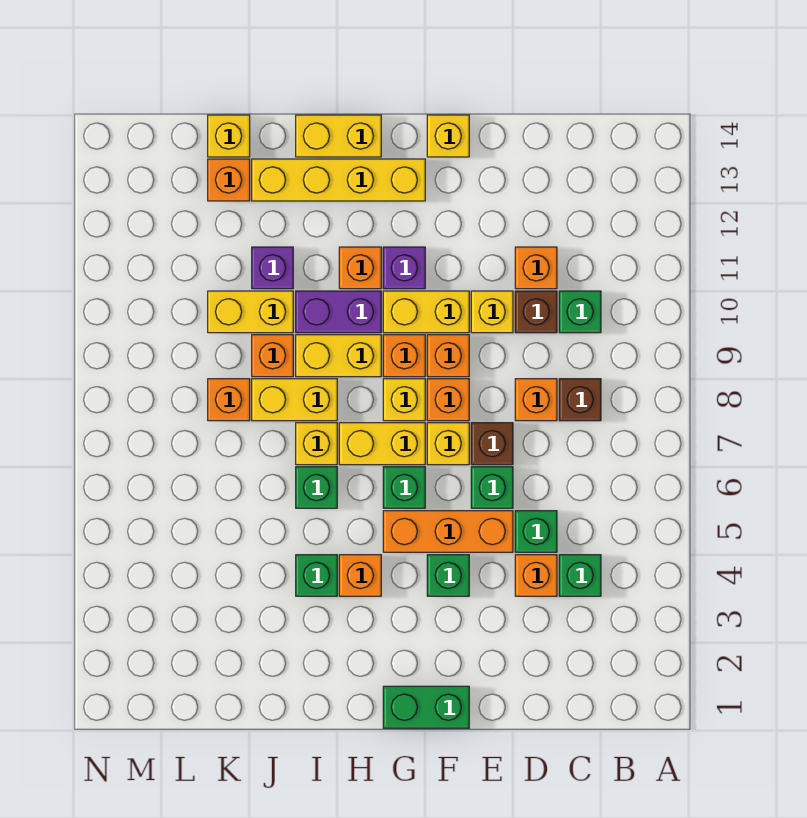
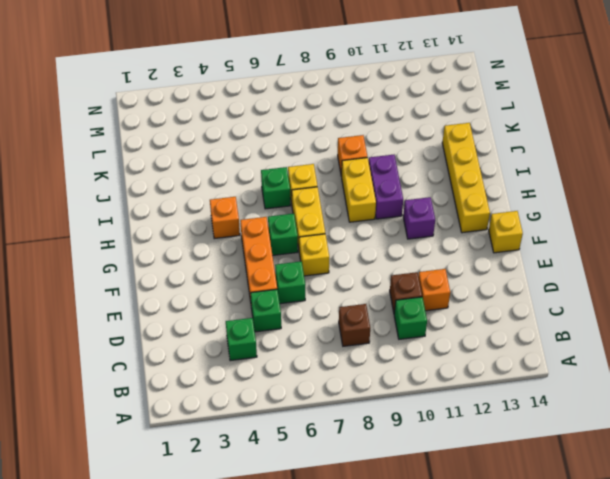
none -> orange 1x1 brick [515,555,557,596]
none -> orange 1x1 brick [515,379,557,421]
none -> brown 1x1 brick [471,423,513,465]
none -> yellow 1x1 brick [471,291,513,333]

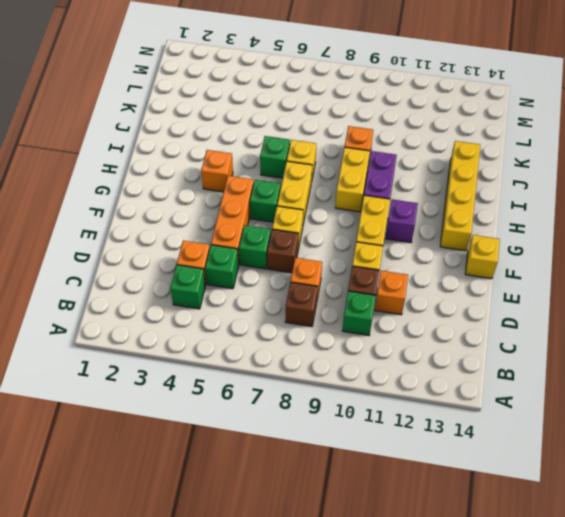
none -> green 1x2 brick [383,686,469,728]
none -> green 1x1 brick [427,555,469,596]
none -> orange 1x1 brick [427,379,469,421]
none -> orange 1x1 brick [427,335,469,377]

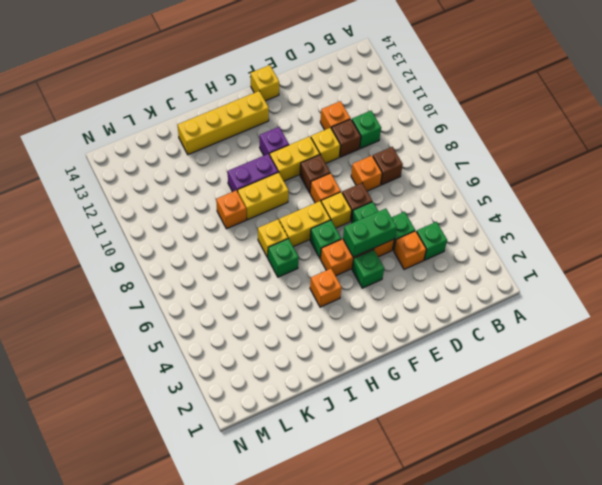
green 1x2 brick [343,209,397,257] -> green 1x2 brick moved to [383,686,469,728]
brown 1x1 brick [300,155,330,193] -> orange 1x1 brick [427,335,469,377]
none -> yellow 1x1 brick [383,379,425,421]
none -> orange 1x1 brick [383,335,425,377]
none -> orange 1x1 brick [339,247,381,289]
none -> yellow 1x2 brick [296,115,381,157]

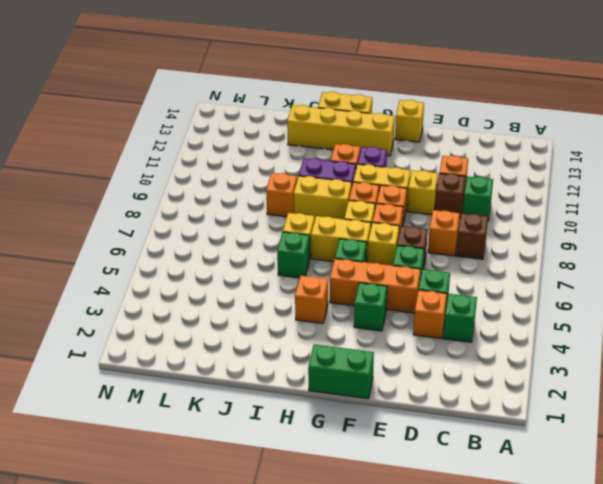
none -> green 1x1 brick [296,555,337,596]
none -> yellow 1x2 brick [252,379,337,421]
none -> yellow 1x2 brick [208,291,293,333]
none -> purple 1x1 brick [252,247,293,289]

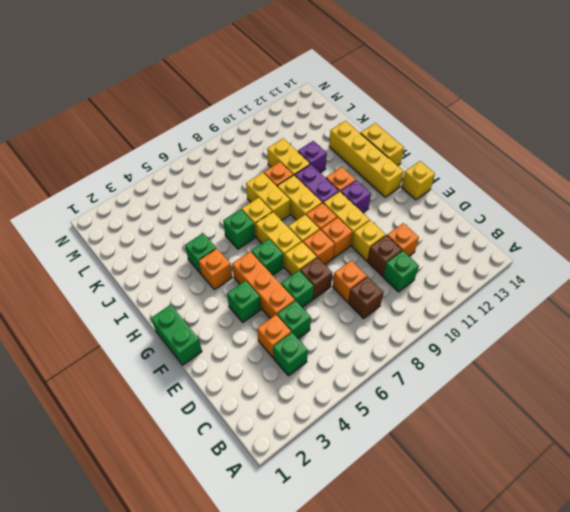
none -> orange 1x1 brick [208,379,250,421]
none -> orange 1x1 brick [208,159,250,201]
none -> yellow 1x1 brick [208,115,250,157]

